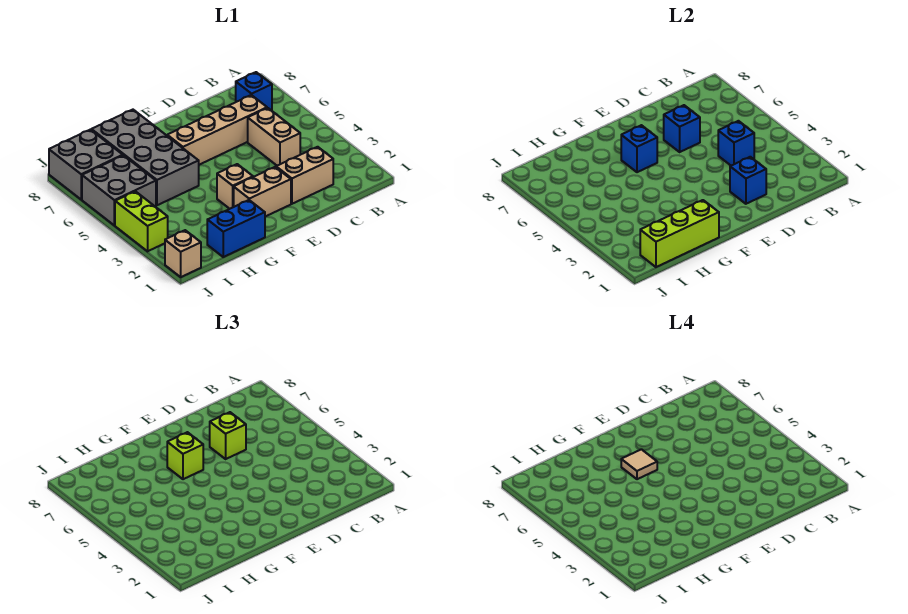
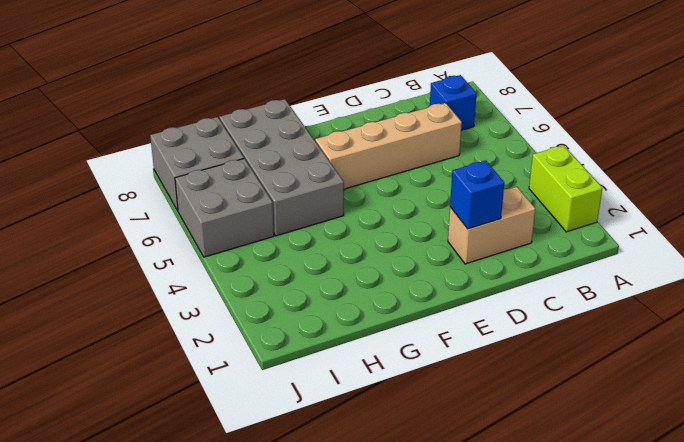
lime 1x2 brick [529,145,602,232] -> lime 1x2 brick moved to [115,191,168,251]
none -> tan 1x2 brick [248,108,300,166]
none -> tan 1x2 brick [234,167,291,217]
none -> tan 1x1 brick [217,164,253,209]

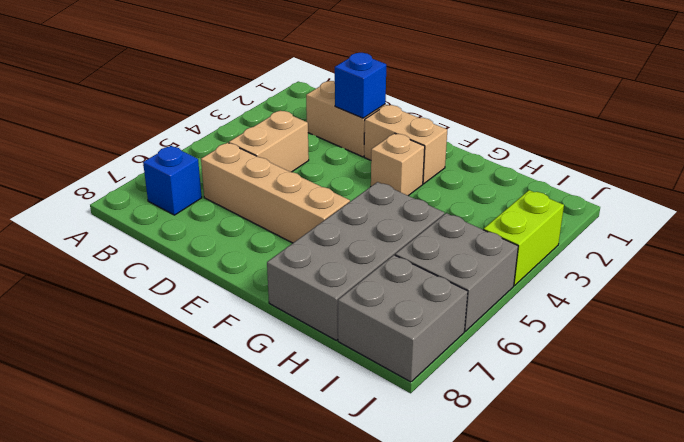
none -> blue 1x2 brick [207,200,265,257]
none -> tan 1x1 brick [165,230,201,277]
none -> blue 1x1 brick [718,121,754,166]

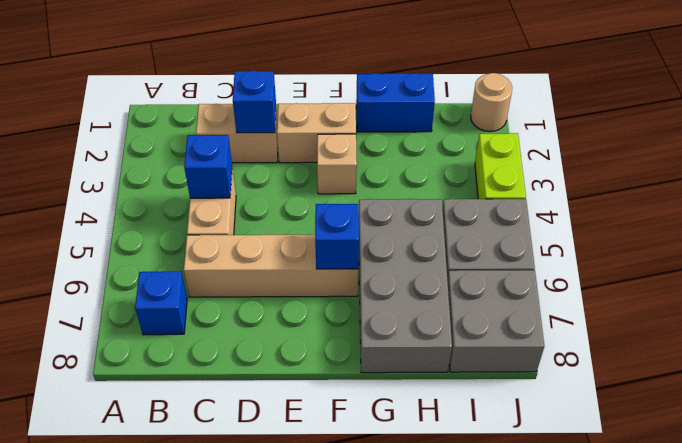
tan 1x1 round brick [471,73,512,131] -> tan 1x1 brick [165,230,201,277]
none -> blue 1x1 brick [664,105,700,152]
none -> lime 1x3 brick [640,200,719,267]
none -> lime 1x1 brick [210,412,246,459]

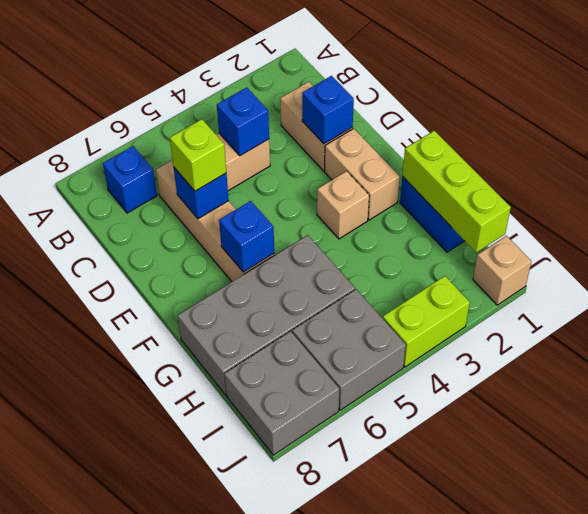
none -> lime 1x1 brick [167,432,203,479]
none -> tan 1x1 tile [621,449,657,479]

